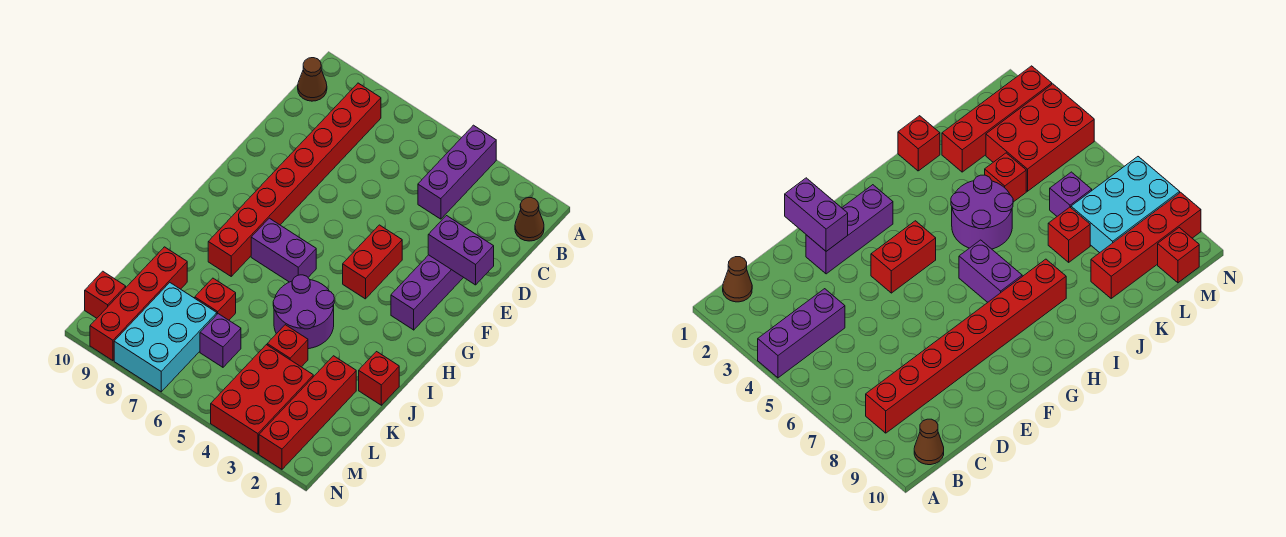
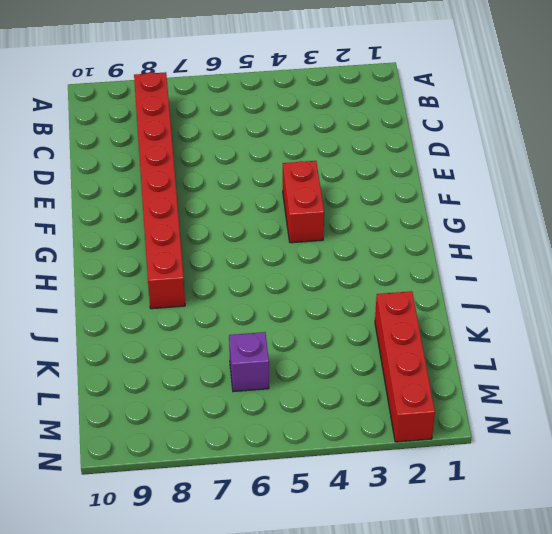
none -> purple 1x3 brick [418,125,496,219]
none -> brown 1x1 cone [515,198,544,241]
none -> brown 1x1 cone [298,58,327,101]

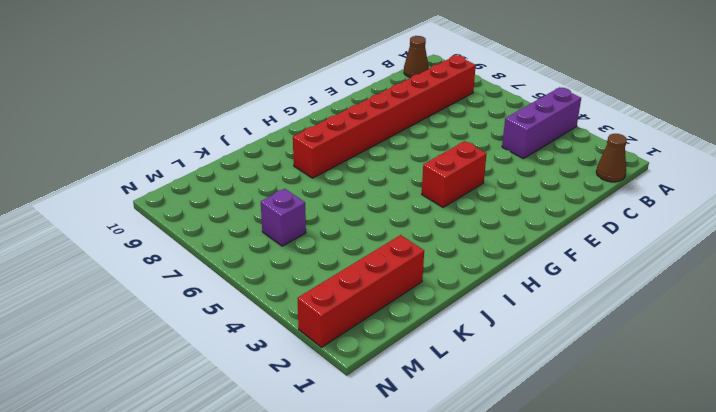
none -> purple 1x3 brick [391,255,464,330]
none -> purple 1x2 brick [251,218,316,282]
none -> purple 2x2 round brick [273,275,334,349]

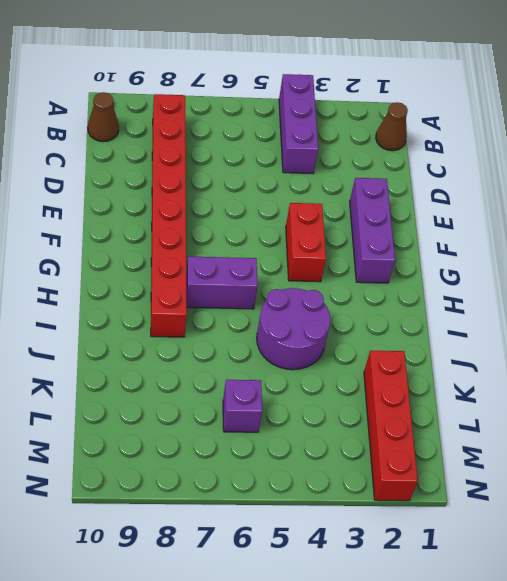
none -> red 1x1 brick [359,352,399,405]
none -> red 1x1 brick [267,325,308,367]
none -> red 1x1 brick [195,278,236,320]

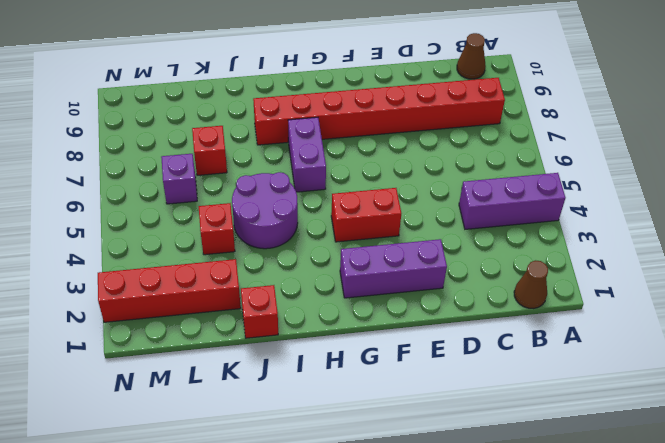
none -> red 1x4 brick [90,247,187,361]
none -> red 2x3 brick [211,345,313,454]
none -> cyan 2x3 brick [114,283,217,392]

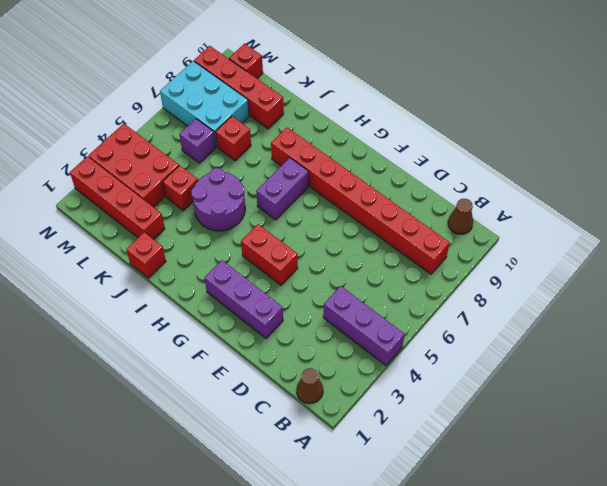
none -> purple 1x2 brick [428,216,494,285]

